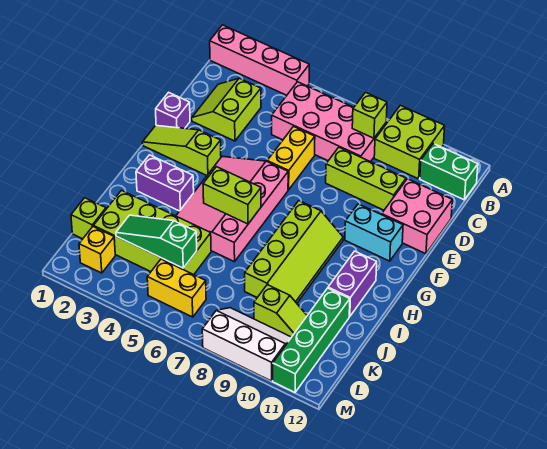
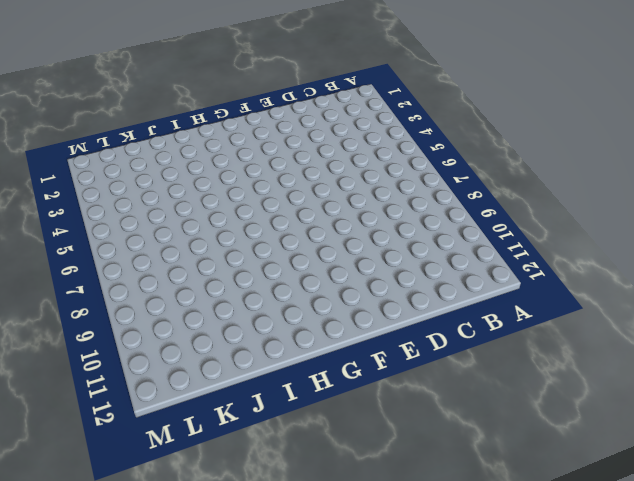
none -> pink 1x4 brick [210,25,309,95]
none -> lime 2x2 brick [374,105,445,179]
none -> pink 2x4 brick [272,82,386,162]

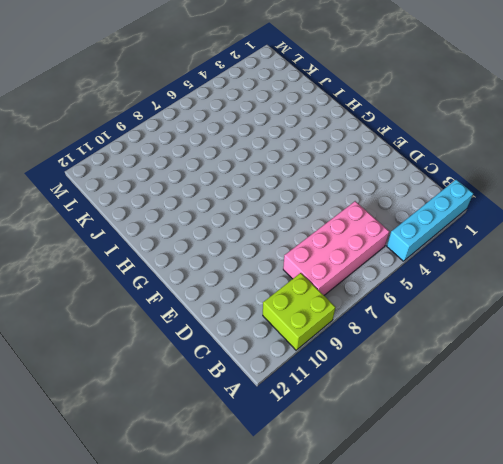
cyan 1x4 brick [387,180,473,261] -> pink 1x4 brick [210,25,309,95]
none -> green 1x2 brick [420,144,478,200]
none -> lime 2x2 slope [192,78,261,141]
none -> yellow 1x2 brick [267,127,315,190]

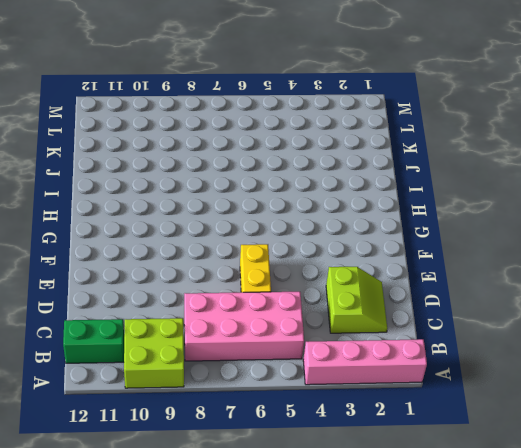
none -> lime 1x3 brick [326,147,406,210]
none -> pink 2x2 brick [382,179,452,254]
none -> purple 1x1 brick [156,92,190,128]

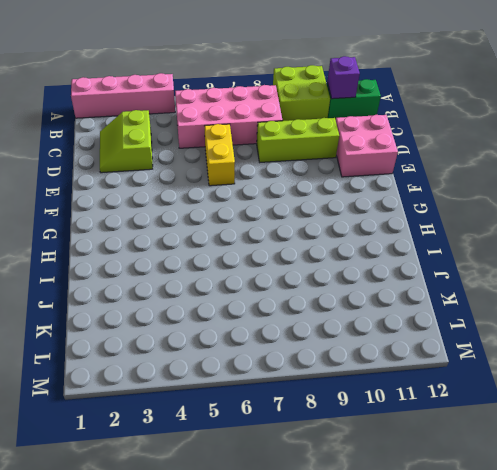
purple 1x1 brick [327,56,360,99] -> purple 1x1 brick moved to [156,92,190,128]
none -> lime 1x3 slope [142,126,221,175]
none -> pink 3x4 slope [176,156,288,262]
none -> cyan 1x2 brick [345,204,403,261]

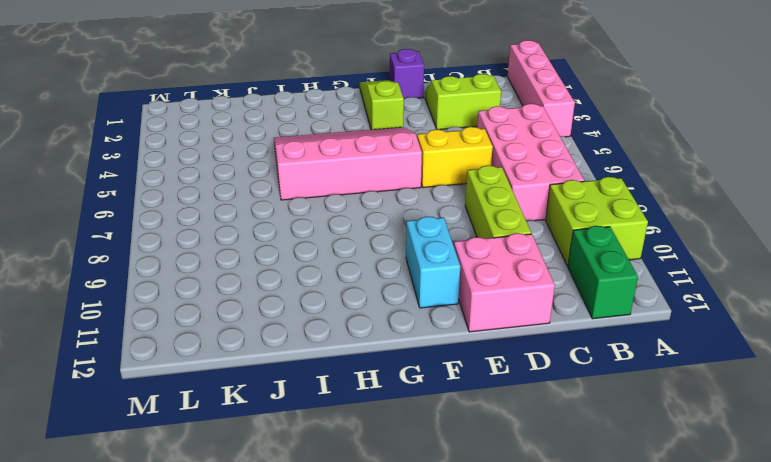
none -> lime 2x4 slope [245,201,343,303]
none -> purple 1x2 brick [136,155,194,211]
none -> purple 1x2 brick [328,251,377,317]

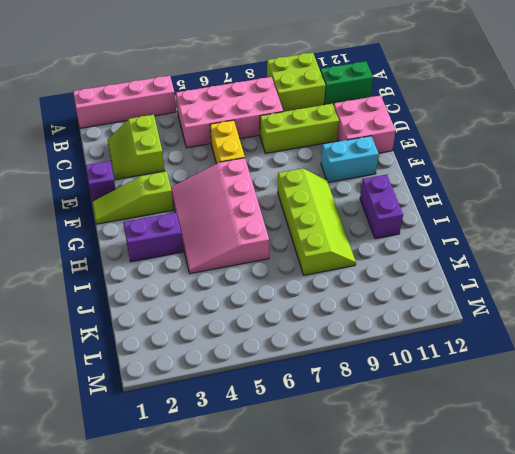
none -> lime 2x4 brick [94,190,211,275]
none -> green 1x4 brick [273,288,350,392]
none -> lime 1x1 brick [71,198,106,239]

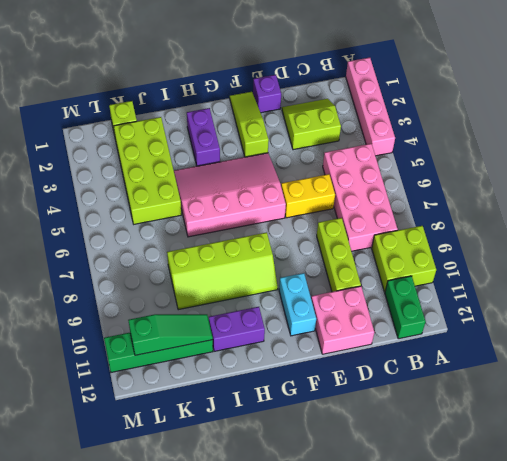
green 1x3 slope [128,314,213,355] -> green 1x3 slope turned to [116,215,197,268]
none -> lime 1x2 slope [254,285,307,337]
none -> yellow 1x1 brick [79,227,115,273]
none -> yellow 1x2 brick [147,259,206,317]

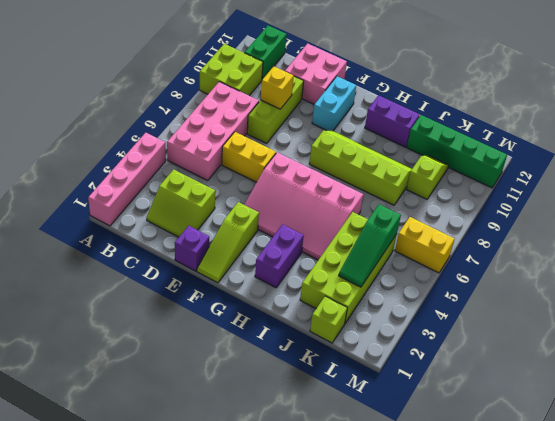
yellow 1x1 brick [261,66,294,109] -> yellow 1x1 brick moved to [79,227,115,273]
yellow 1x2 brick [395,217,454,273] -> yellow 1x2 brick turned to [147,259,206,317]
none -> white 2x3 slope [202,308,291,381]
none -> lime 1x1 brick [352,92,387,138]
none -> lime 1x2 brick [203,167,261,224]

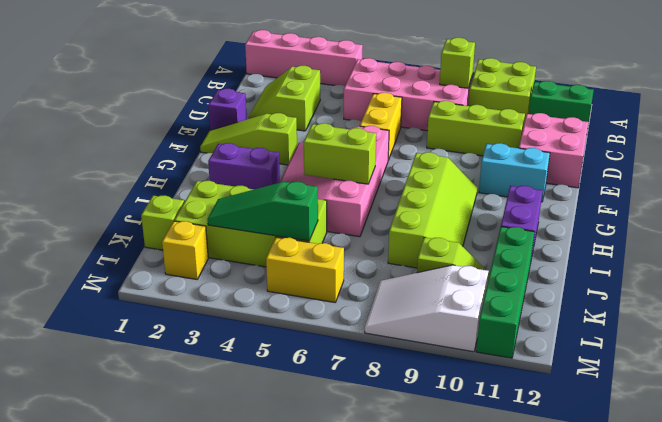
white 2x3 slope [365,265,489,352] -> white 2x3 slope turned to [202,308,291,381]

